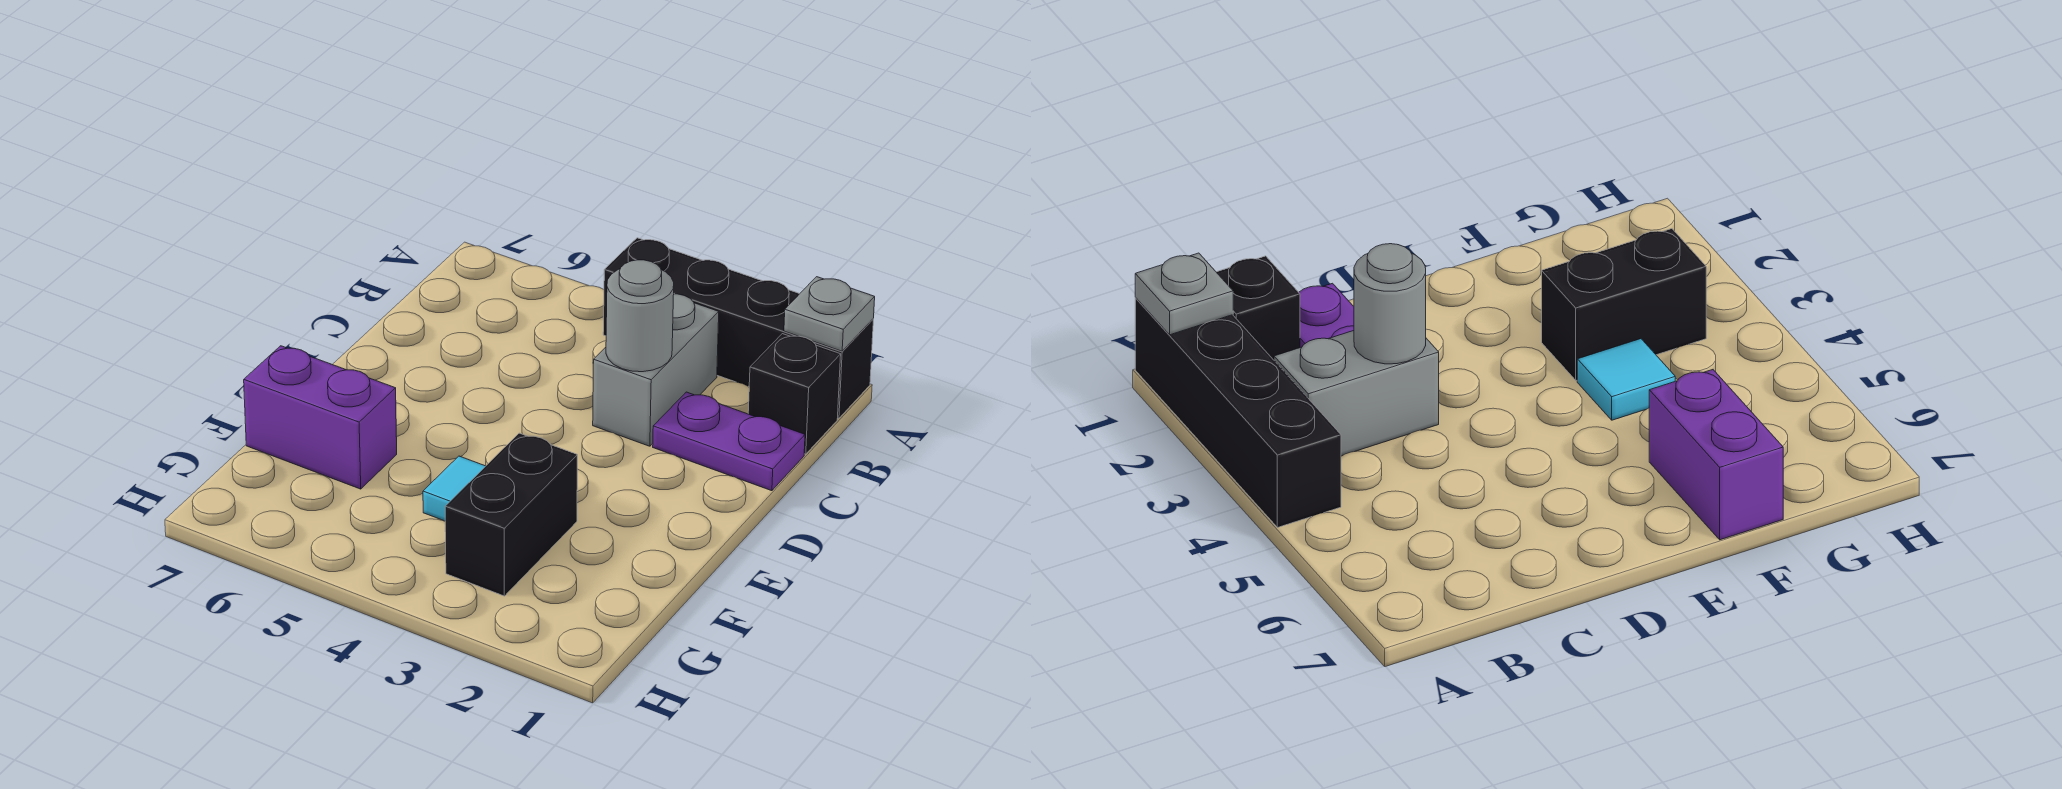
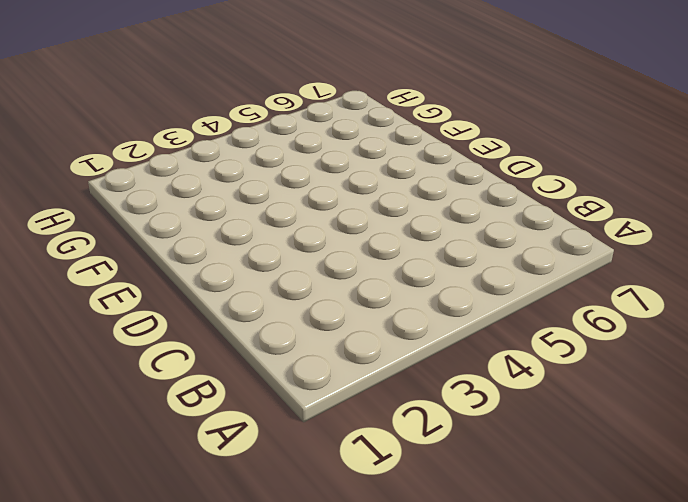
none -> black 1x4 brick [603,238,873,418]
none -> black 1x1 brick [748,334,841,454]

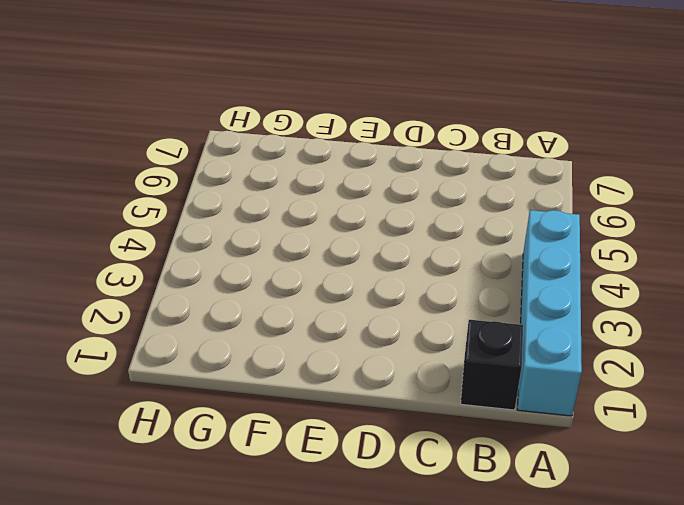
cyan 1x4 brick [517,210,582,416] -> black 1x4 brick [603,238,873,418]
none -> grey 1x2 brick [593,294,719,446]
none -> purple 1x2 plate [653,392,805,491]

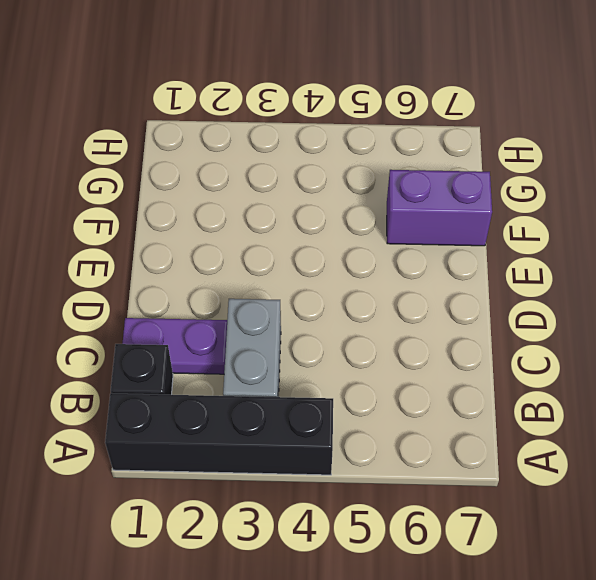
none -> black 1x2 brick [445,433,577,596]
none -> cyan 1x1 tile [423,456,485,521]

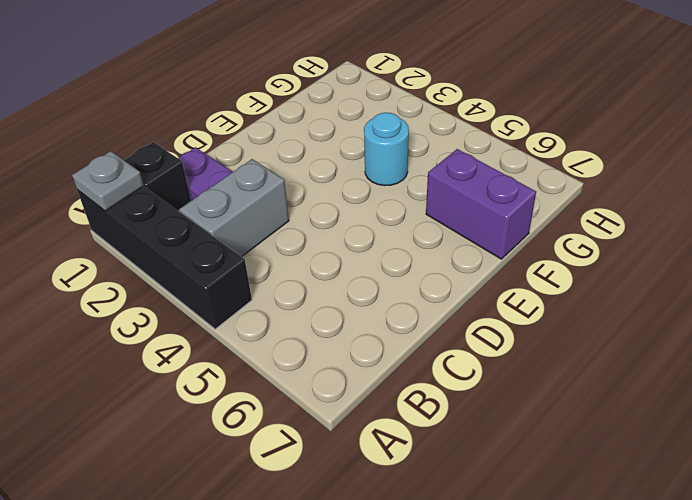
cyan 1x1 round brick [364,113,409,186] -> cyan 1x1 tile [423,456,485,521]
none -> black 1x2 brick [445,433,577,596]
none -> grey 1x1 round brick [606,260,674,372]

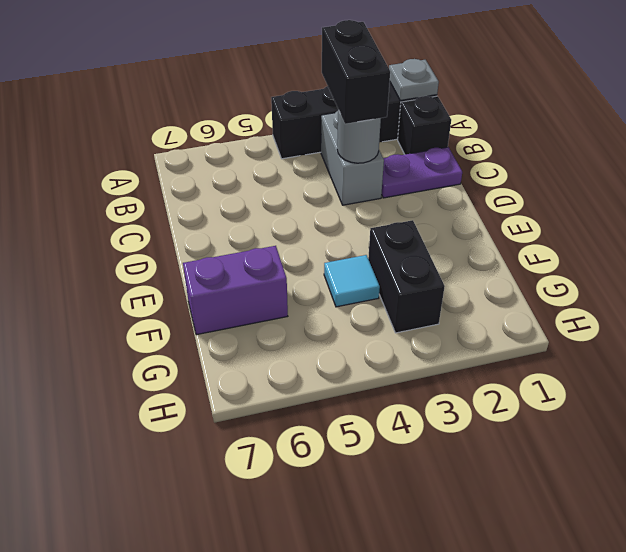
black 1x2 brick [322,20,390,124] -> none

